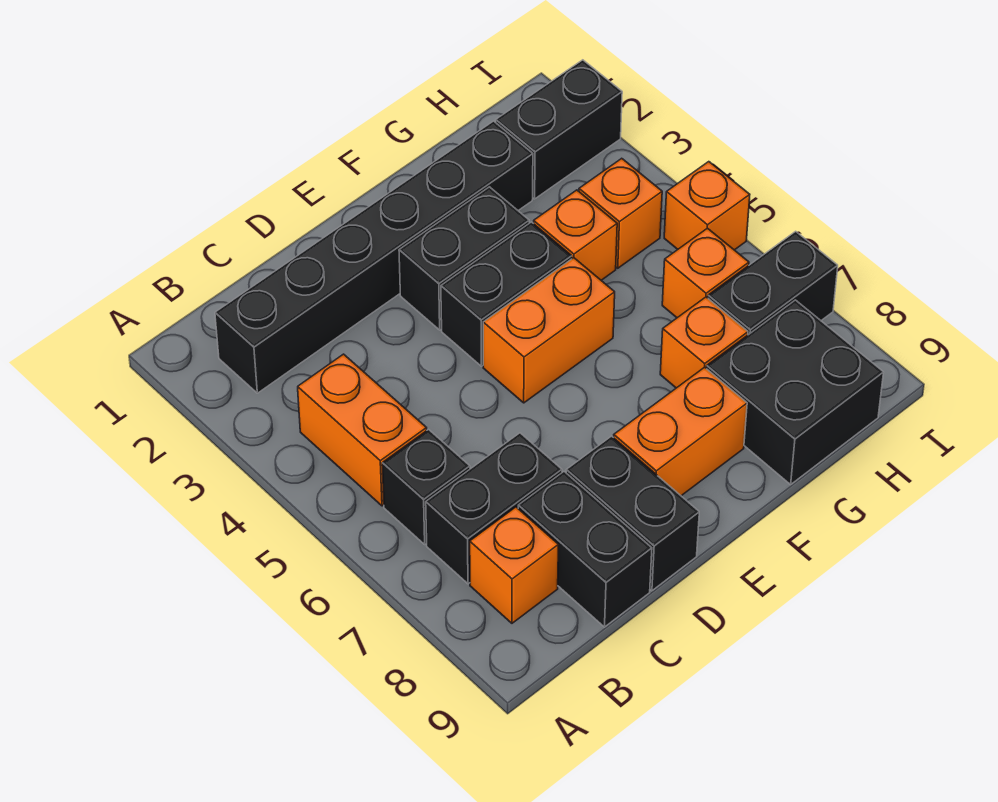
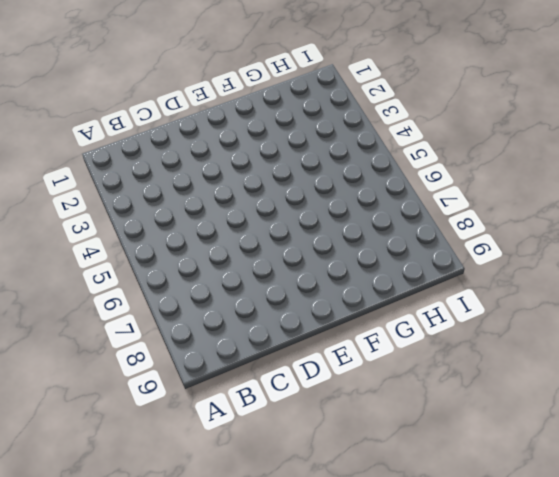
none -> black 1x6 brick [215,121,533,393]
none -> orange 1x2 brick [298,354,427,506]
none -> black 1x1 brick [382,430,470,544]

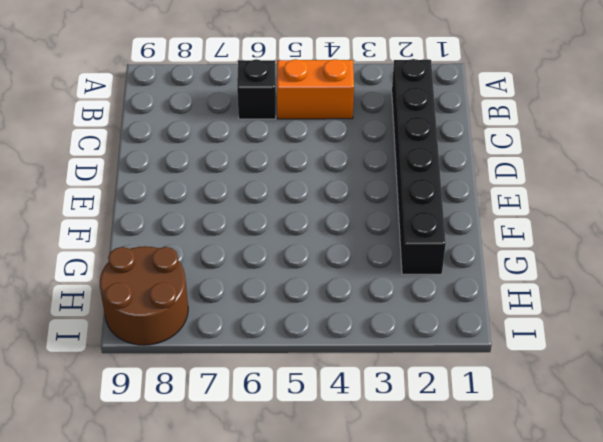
brown 2x2 round brick [100,246,188,345] -> black 2x2 brick [707,300,884,484]
none -> black 1x2 brick [426,433,562,584]
none -> orange 1x1 brick [470,507,558,623]
none -> black 1x2 brick [518,472,652,627]

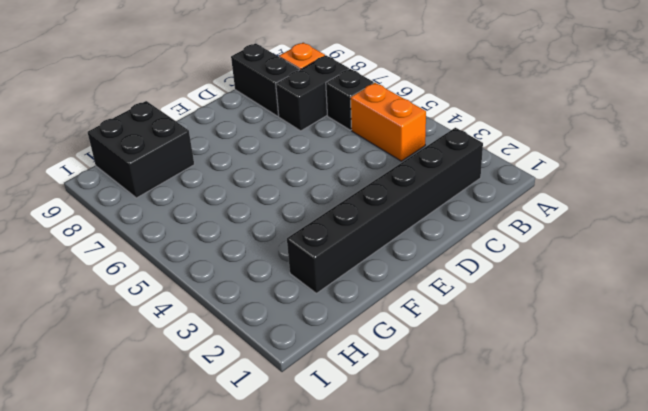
none -> black 1x2 brick [566,436,699,591]
none -> black 1x2 brick [399,187,529,330]
none -> black 1x2 brick [441,222,572,366]

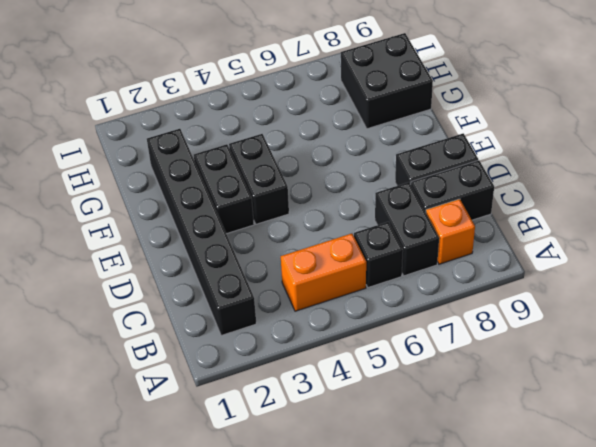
none -> orange 1x2 brick [483,258,615,403]
none -> orange 1x2 brick [614,367,747,496]
none -> orange 1x1 brick [534,190,617,280]

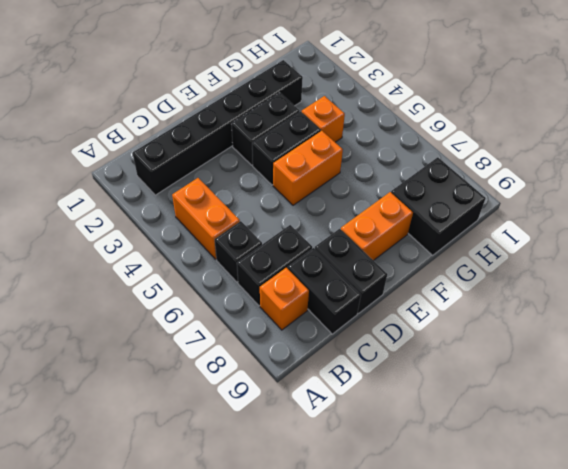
none -> orange 1x1 brick [660,297,748,388]
none -> black 1x2 brick [496,60,622,199]
none -> orange 1x1 brick [579,158,662,268]

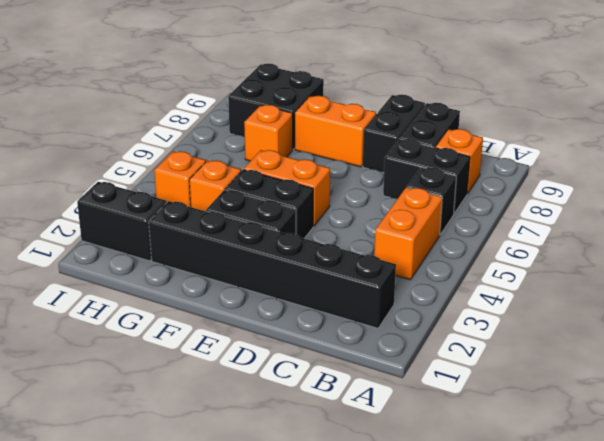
none -> orange 1x1 brick [662,228,749,318]
none -> black 1x2 brick [708,231,838,335]
none -> orange 1x1 brick [664,162,750,250]

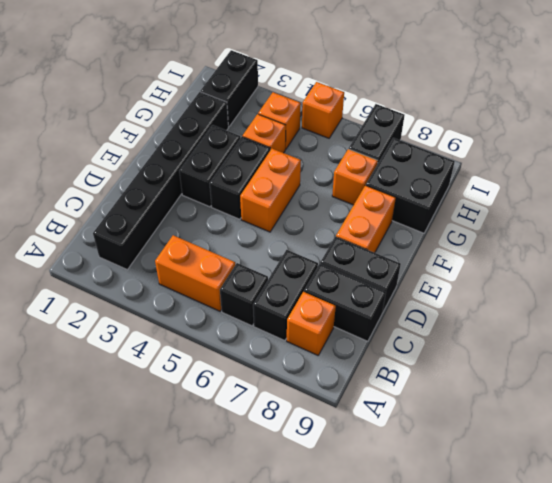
none -> orange 1x1 brick [662,228,749,318]

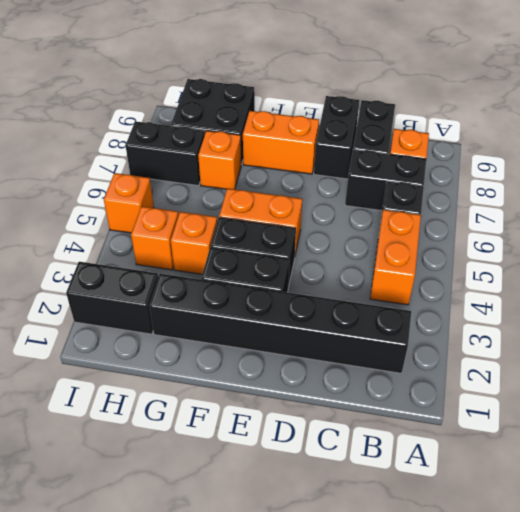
none -> orange 1x1 brick [662,228,749,318]

